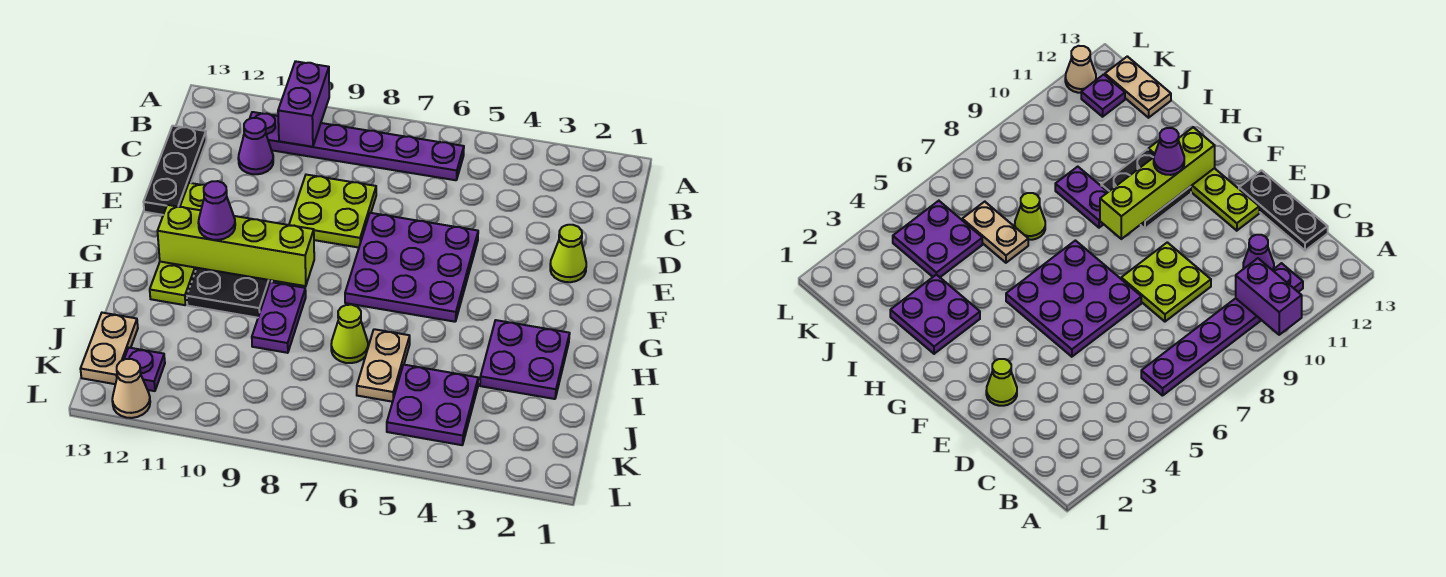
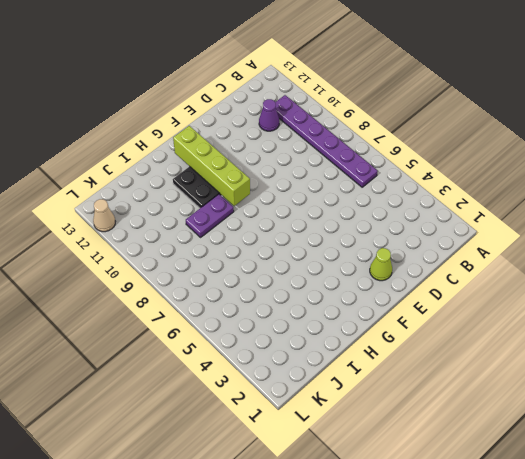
none -> black 1x3 plate [144,126,206,215]
none -> lime 2x2 plate [289,175,376,248]
none -> purple 3x3 plate [345,213,478,322]

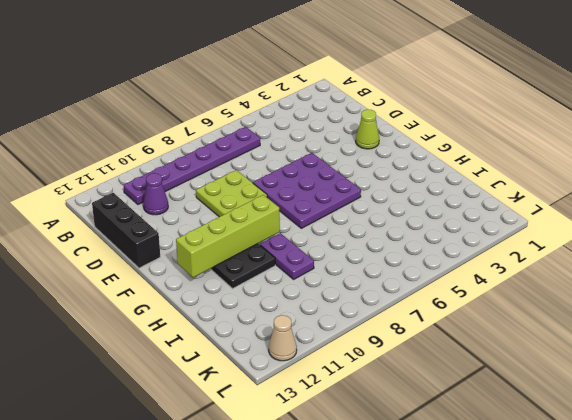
black 1x3 brick [92,193,160,268] -> black 1x3 plate [144,126,206,215]
none -> lime 1x4 plate [150,183,205,305]
none -> purple 2x2 plate [480,320,570,399]
none -> tan 1x2 plate [357,329,410,402]

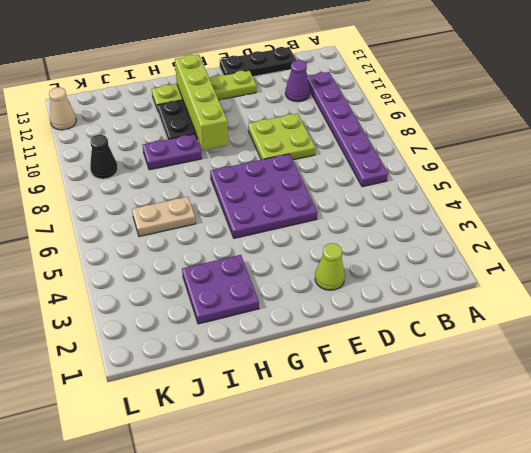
black 1x1 cone [90,135,118,179] -> none
none -> lime 1x1 cone [331,305,368,363]
none -> purple 2x2 plate [387,365,478,445]
none -> tan 1x2 plate [81,313,138,384]

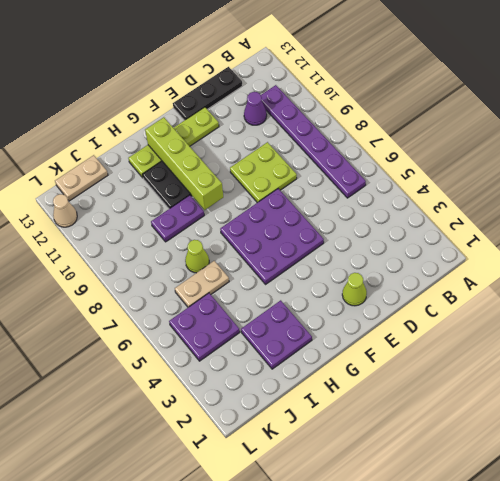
none -> purple 1x1 plate [124,348,165,391]
none -> purple 1x2 brick [278,61,329,147]
none -> purple 1x1 cone [198,181,235,240]

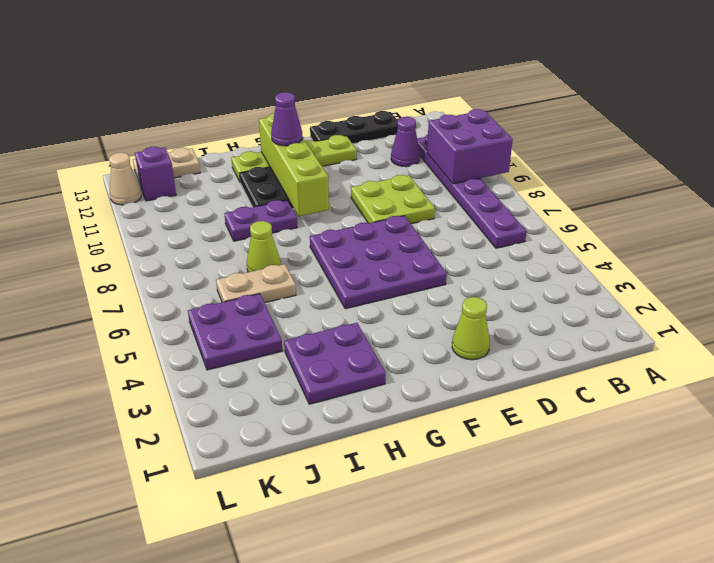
purple 2x2 brick [427,109,513,184] -> purple 1x2 brick [278,61,329,147]
purple 1x1 brick [135,147,176,201] -> purple 1x1 plate [124,348,165,391]

